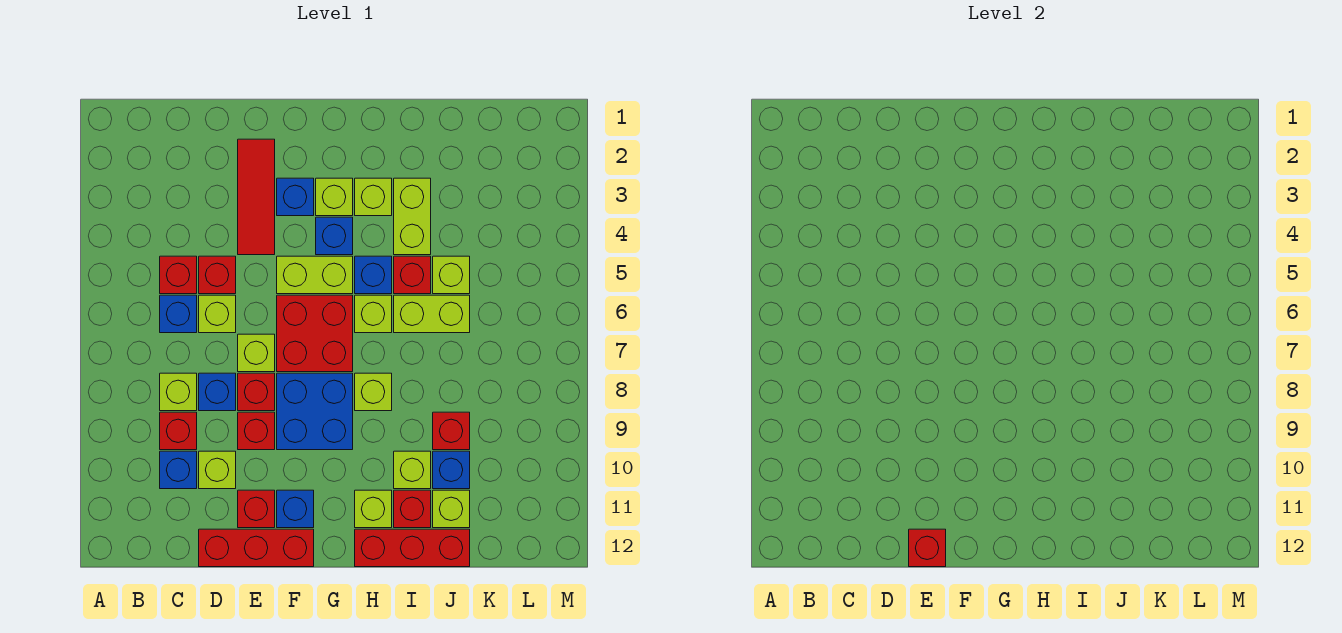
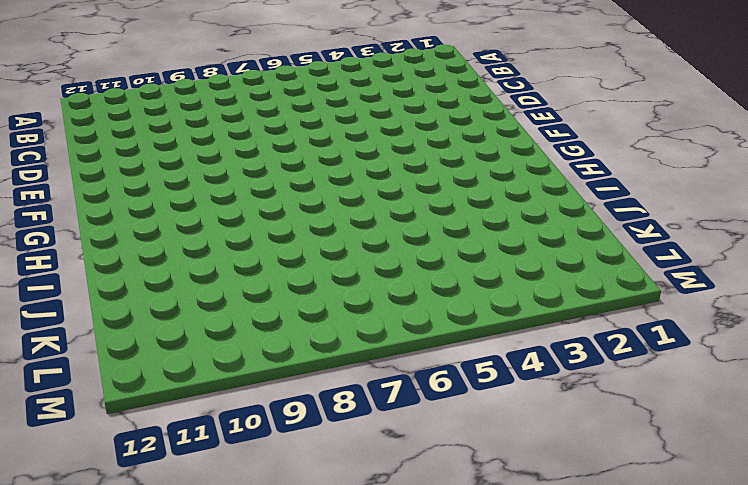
none -> red 1x1 brick [160,256,197,294]
none -> blue 1x1 brick [160,295,197,333]
none -> lime 1x1 brick [160,373,197,411]
none -> red 1x1 brick [160,412,197,450]

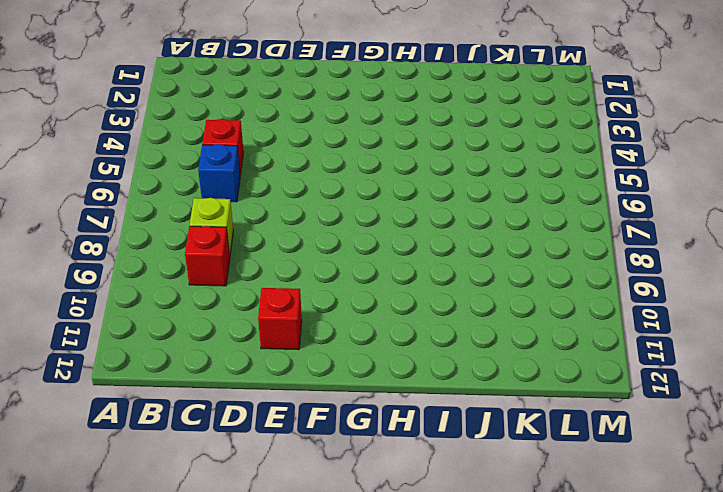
none -> blue 1x1 brick [160,451,197,489]
none -> red 1x1 brick [199,256,236,294]
none -> lime 1x1 brick [199,295,236,333]
none -> blue 1x1 brick [199,373,236,411]

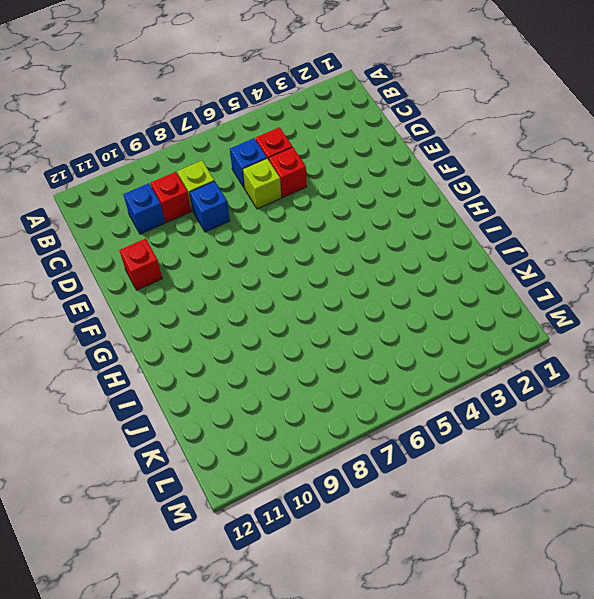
none -> lime 1x1 brick [199,451,236,489]
none -> red 1x3 brick [199,529,314,567]
none -> red 1x3 tile [238,139,275,255]
none -> lime 1x1 brick [238,334,275,372]

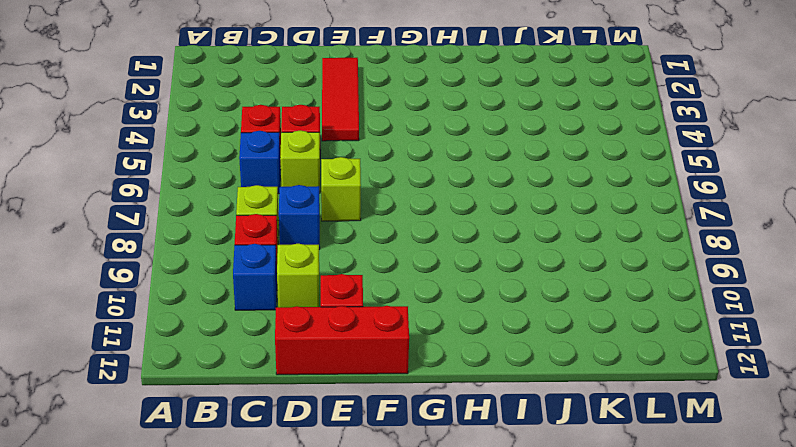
none -> red 1x1 brick [238,373,275,411]
none -> red 1x1 brick [238,412,275,450]
none -> blue 1x1 brick [277,178,314,216]
none -> lime 1x2 brick [277,256,353,294]

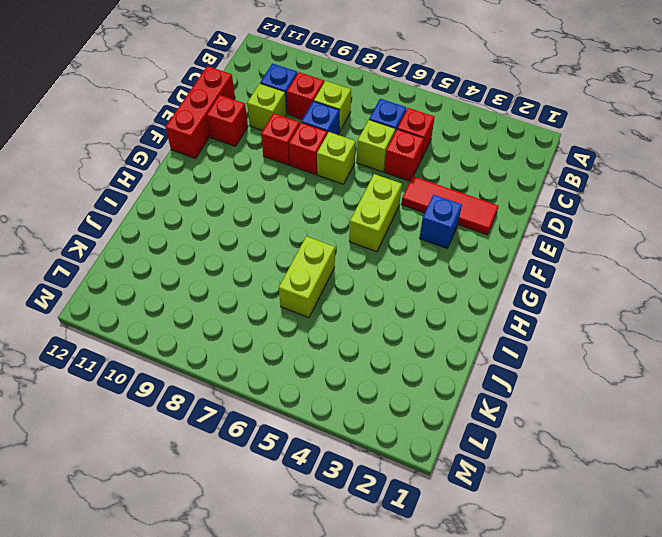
none -> red 2x2 brick [277,295,353,372]
none -> blue 2x2 brick [277,373,353,450]
none -> blue 1x1 brick [277,490,314,528]
none -> lime 1x1 brick [316,178,353,216]

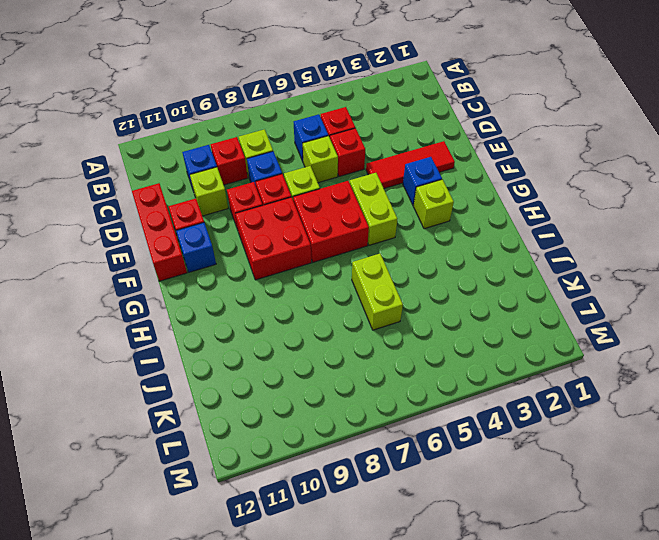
red 2x2 brick [235,197,311,280] -> blue 2x2 brick [277,373,353,450]
none -> blue 1x1 brick [316,217,353,255]
none -> lime 1x1 brick [355,178,392,216]
none -> blue 1x1 brick [355,256,392,294]
none -> lime 1x1 brick [355,295,392,333]

